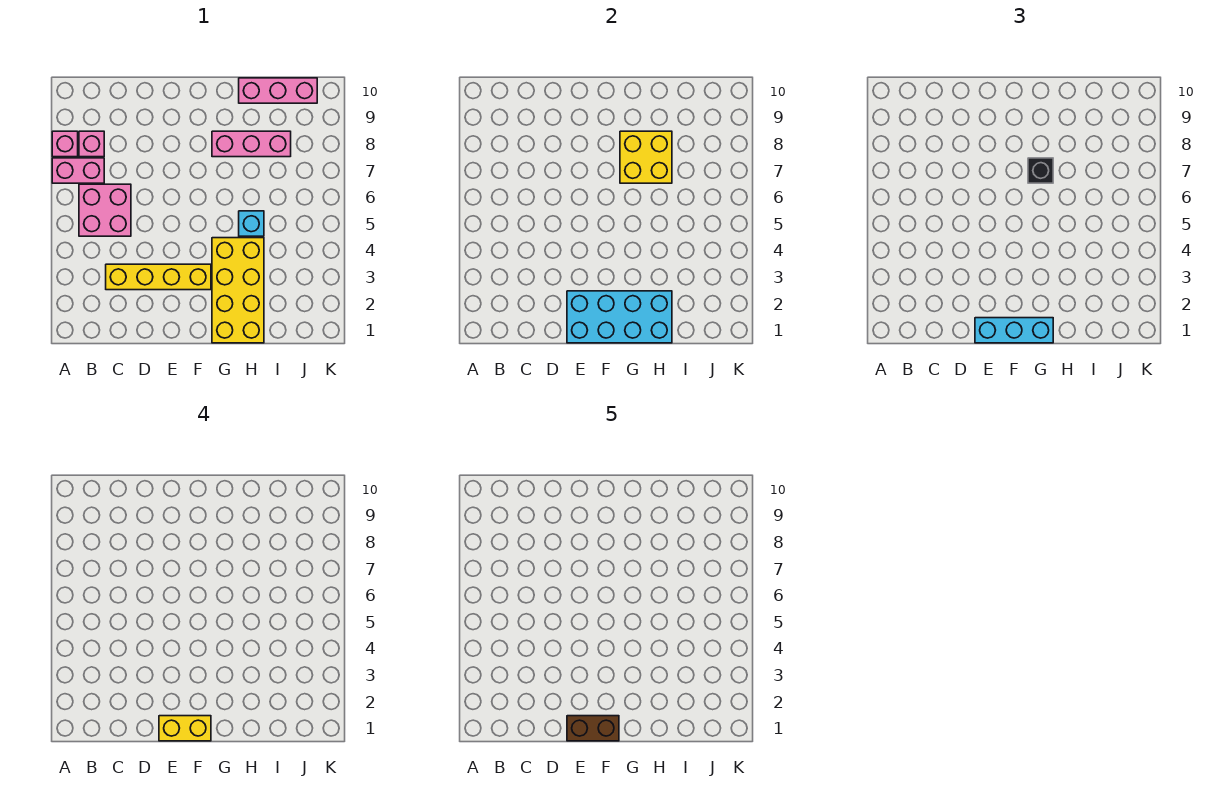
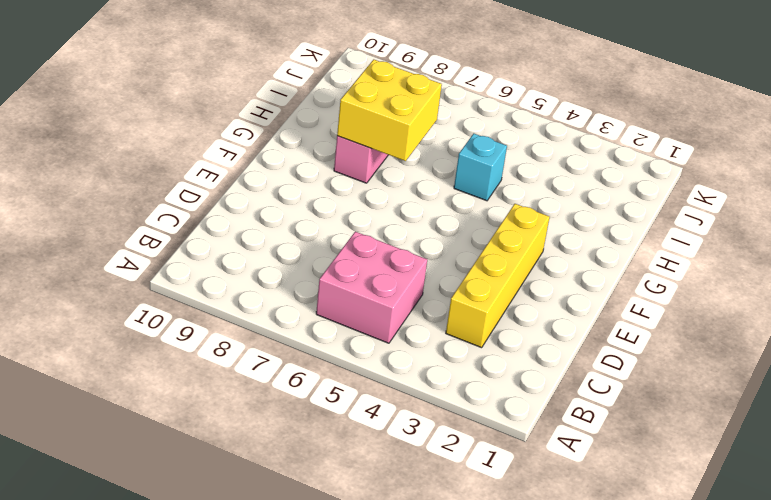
none -> pink 1x2 brick [52,158,104,183]
none -> pink 1x1 brick [52,131,78,157]
none -> pink 1x1 brick [79,131,104,157]

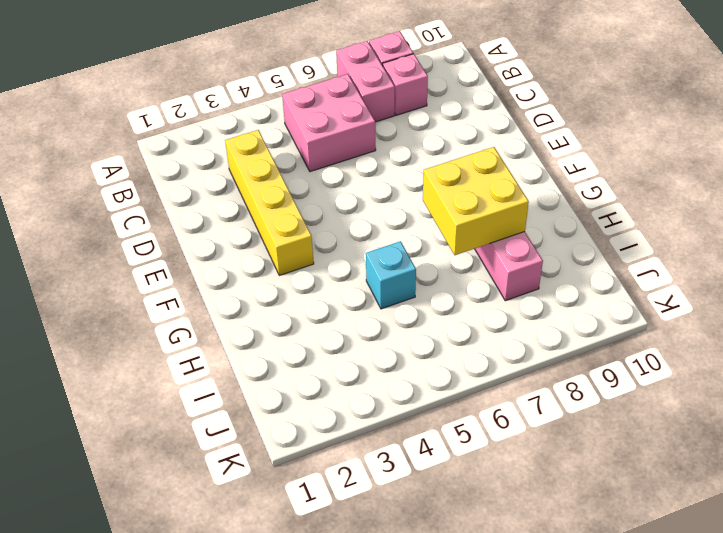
none -> yellow 2x4 brick [212,238,264,343]
none -> pink 1x3 brick [239,78,317,103]
none -> cyan 2x4 brick [567,291,672,343]

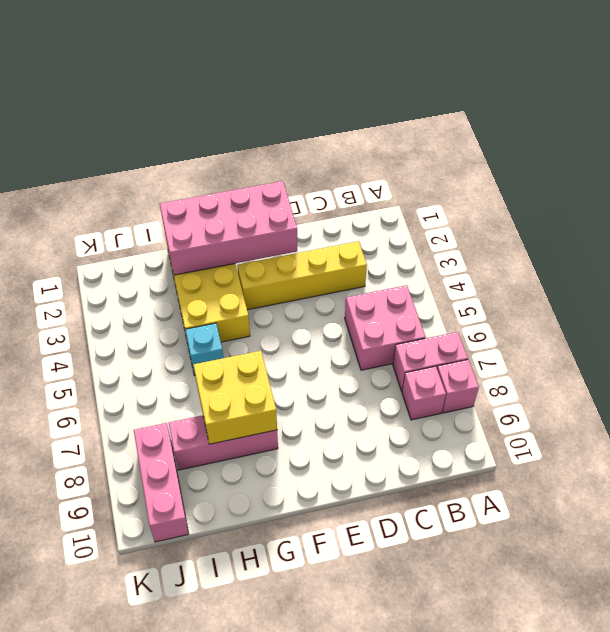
pink 2x4 brick [160,181,297,275] -> cyan 2x4 brick [567,291,672,343]
pink 1x3 brick [134,423,189,542] -> pink 1x3 brick turned to [239,78,317,103]
none -> cyan 1x3 brick [975,318,1053,343]
none -> black 1x1 brick [1028,158,1053,183]
none -> yellow 1x2 brick [159,716,211,741]

